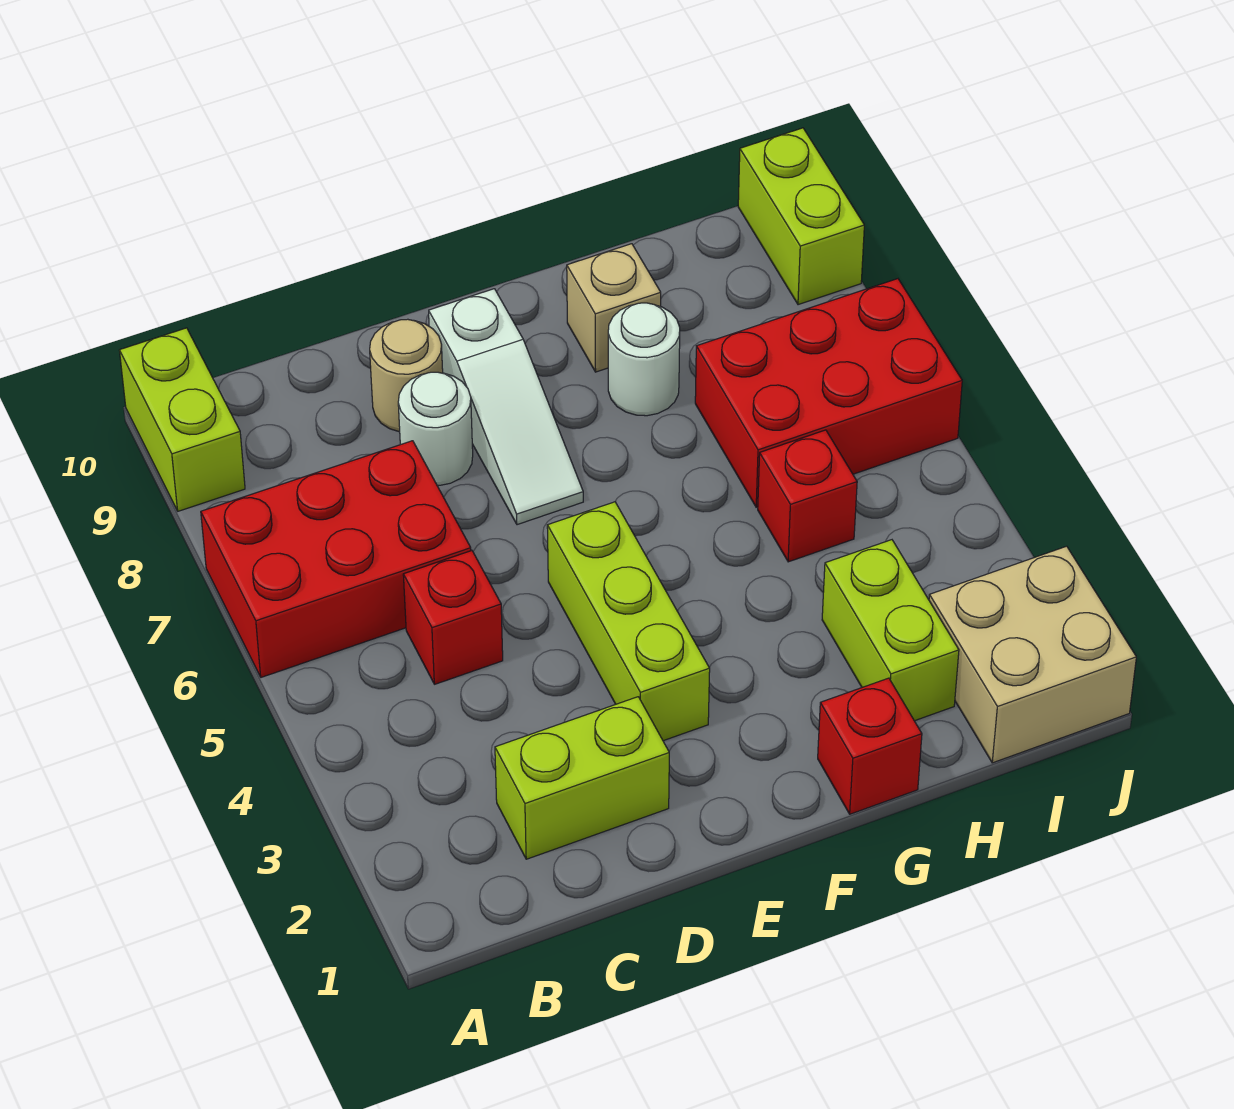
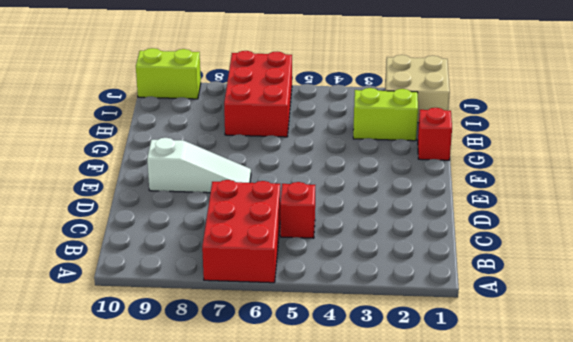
none -> lime 1x2 brick [119,328,245,511]
none -> lime 1x2 brick [495,697,669,859]
none -> white 1x1 round brick [398,372,473,485]

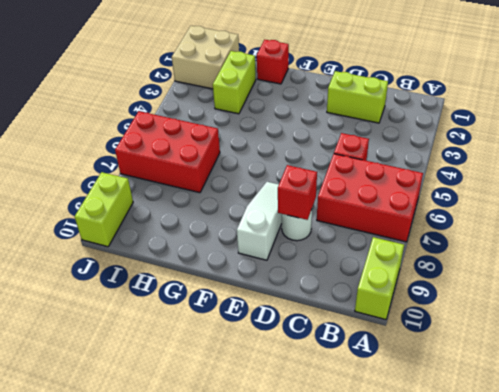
red 1x1 brick [278,165,317,220] -> red 1x1 brick moved to [758,430,857,562]
none -> tan 1x1 round brick [370,319,443,432]
none -> lime 1x3 brick [547,502,710,741]
none -> white 1x1 round brick [608,303,680,416]

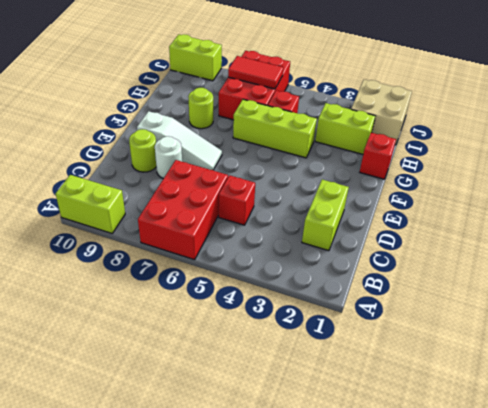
lime 1x1 round brick [129,129,156,172] -> tan 1x1 round brick [370,319,443,432]
lime 1x3 brick [233,99,317,158] -> lime 1x3 brick moved to [547,502,710,741]
lime 1x1 round brick [188,88,213,129] -> white 1x1 round brick [608,303,680,416]
red 1x2 tile [228,56,283,89] -> none
none -> tan 1x1 brick [567,244,661,372]

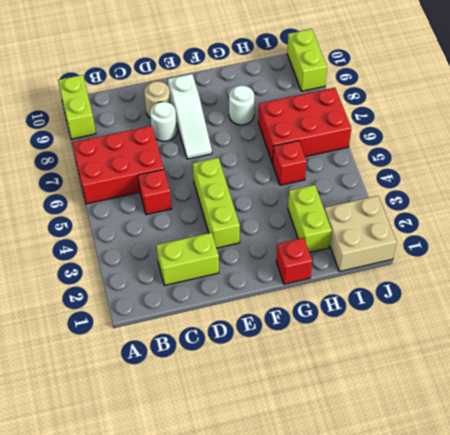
none -> tan 1x1 brick [567,244,661,372]

